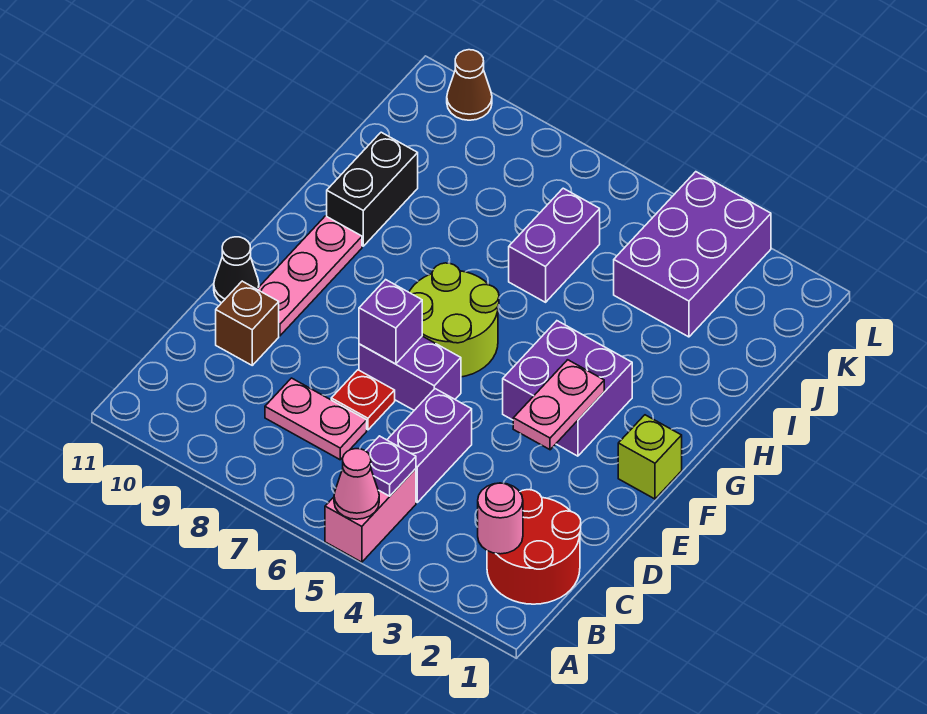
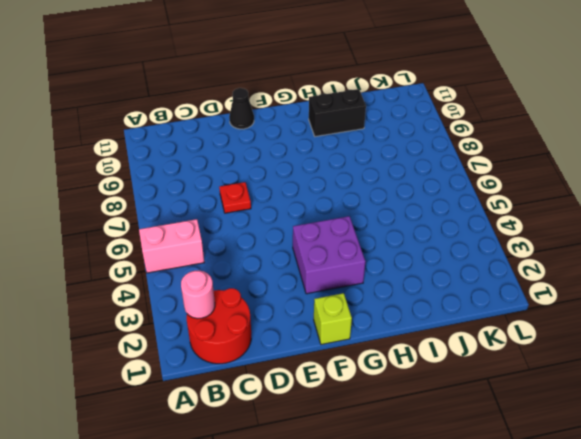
none -> purple 1x2 brick [387,389,472,502]
none -> pink 1x2 plate [265,378,367,460]
none -> brown 1x1 brick [216,281,279,365]

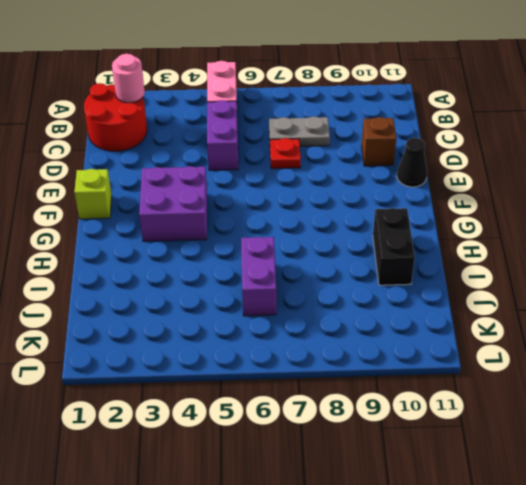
grey 1x2 plate [269,117,330,146] -> pink 1x2 plate [265,378,367,460]
none -> purple 1x2 brick [359,336,461,410]
none -> pink 1x3 plate [257,216,362,336]
none -> lime 2x2 round brick [409,263,499,377]

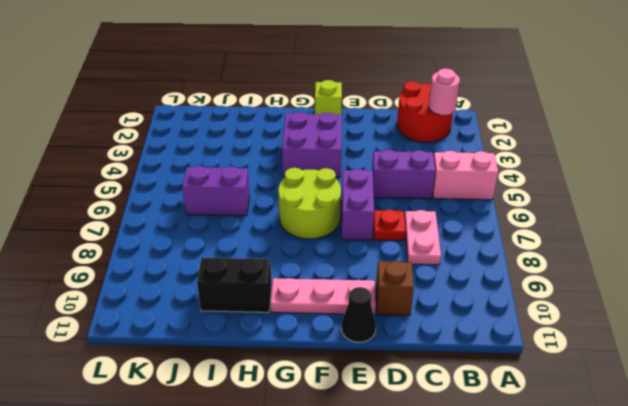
none -> purple 2x3 brick [614,172,771,337]
none -> brown 1x1 cone [447,50,492,120]
none -> pink 1x1 cone [334,449,379,519]

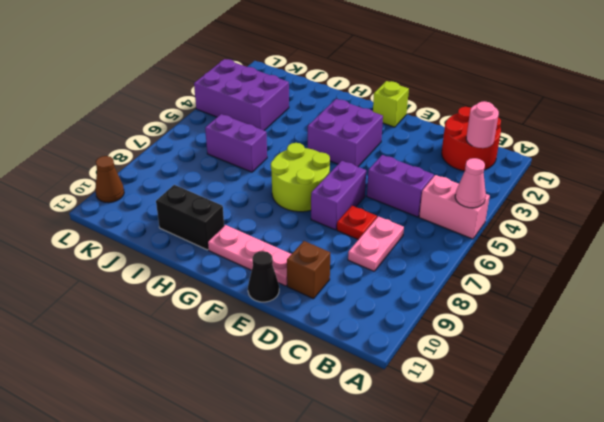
none -> purple 1x1 plate [366,436,416,496]
none -> pink 1x2 plate [513,360,604,450]
none -> purple 1x1 brick [359,280,422,364]

